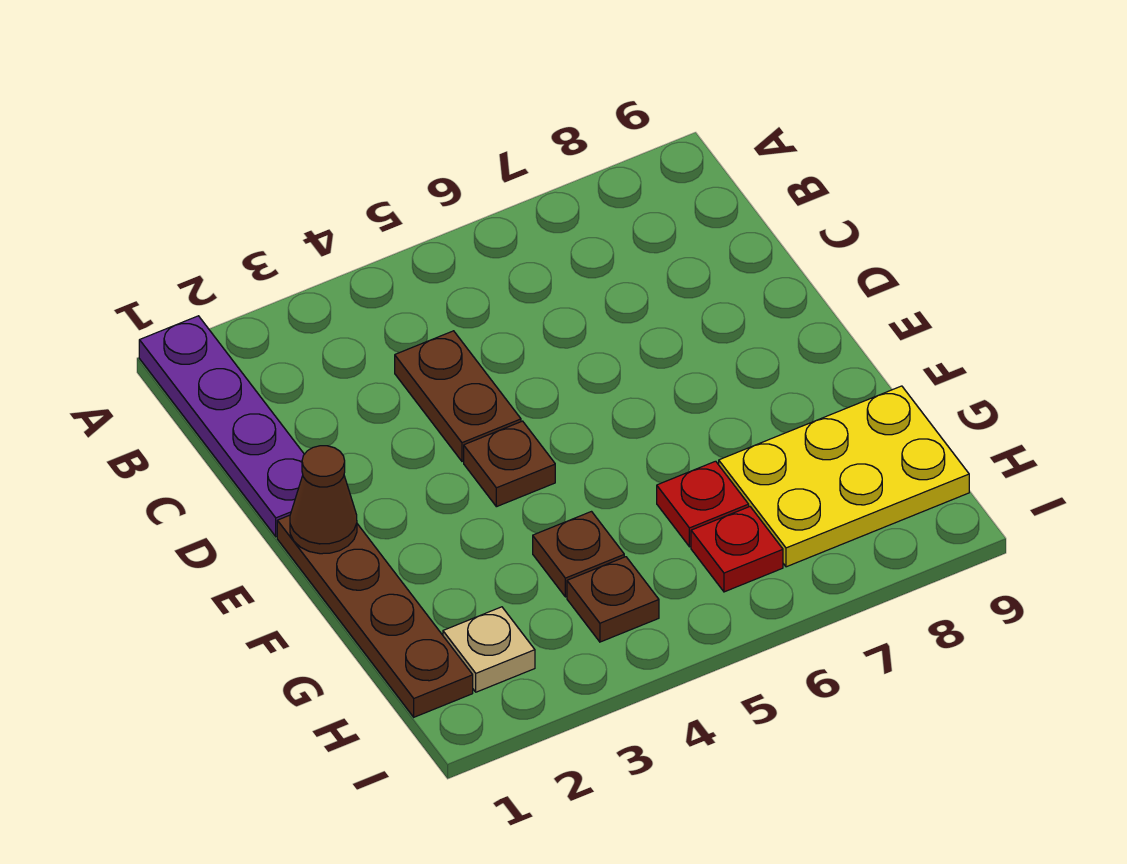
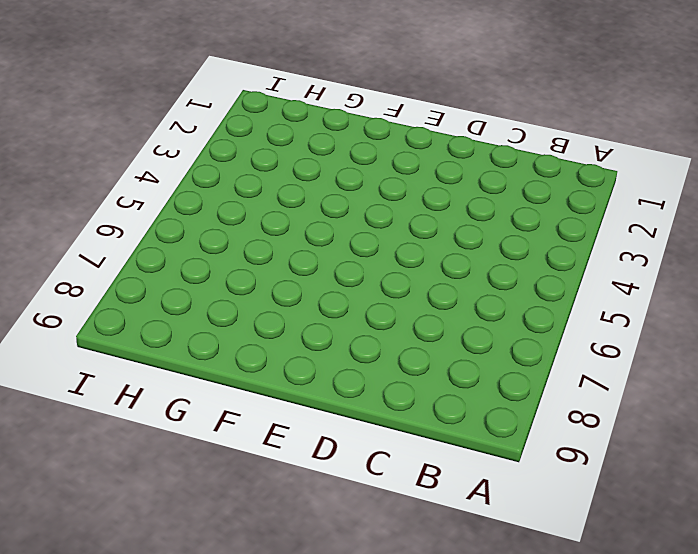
none -> purple 1x4 plate [139,316,304,537]
none -> brown 1x2 plate [395,331,521,461]

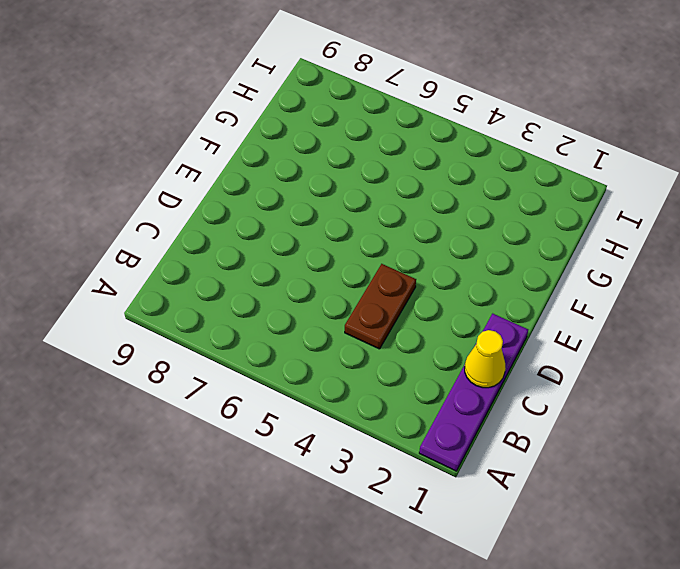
yellow 1x1 cone [465,330,506,388] -> none
none -> brown 1x4 plate [277,515,473,717]
none -> brown 1x1 plate [464,421,555,507]

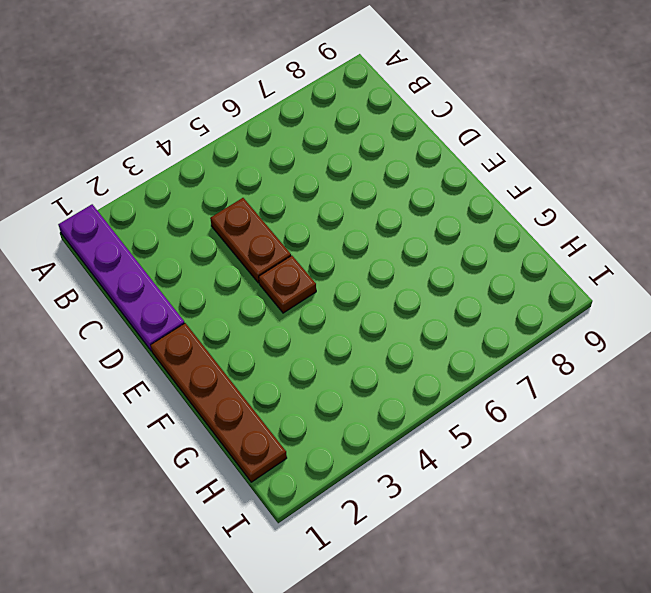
none -> brown 1x1 plate [533,512,624,597]
none -> red 1x1 plate [657,461,749,547]

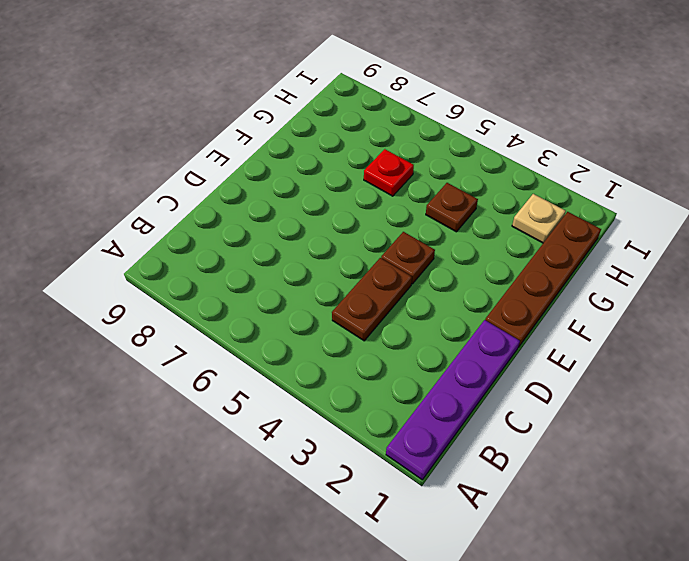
none -> yellow 2x3 plate [719,386,969,567]
none -> brown 1x1 plate [567,557,659,642]

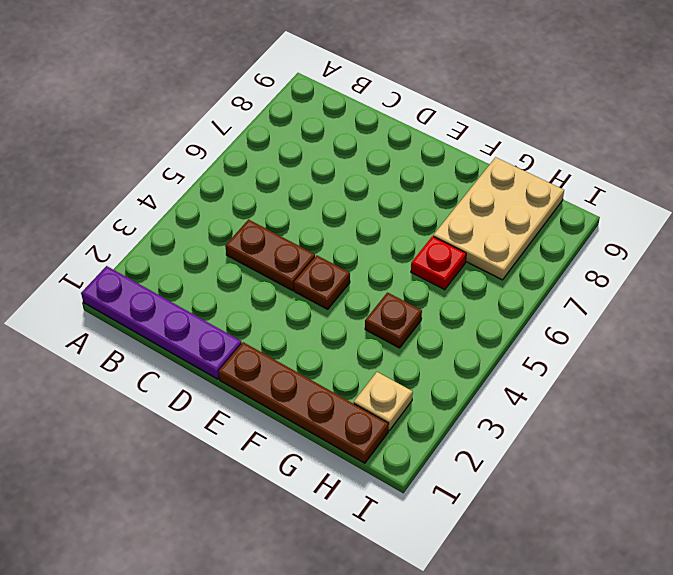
tan 2x3 plate [433,157,564,280] -> yellow 2x3 plate [719,386,969,567]
none -> brown 1x1 plate [567,557,659,642]
none -> red 1x1 plate [691,507,783,592]

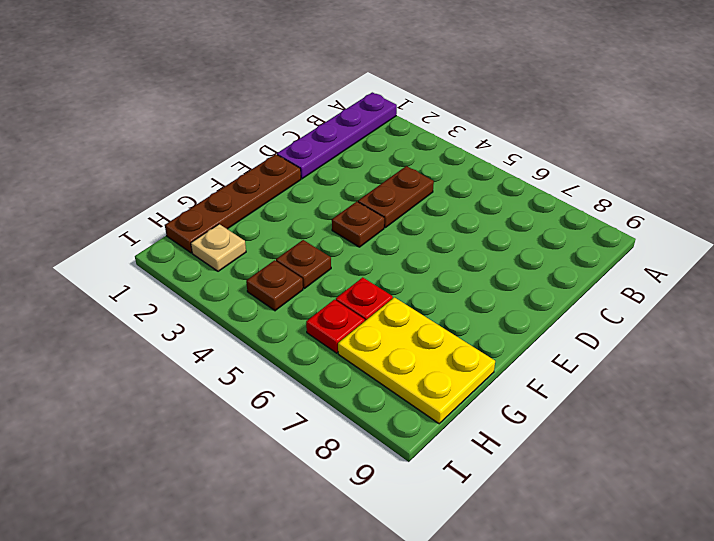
none -> brown 1x1 cone [290,446,357,554]

